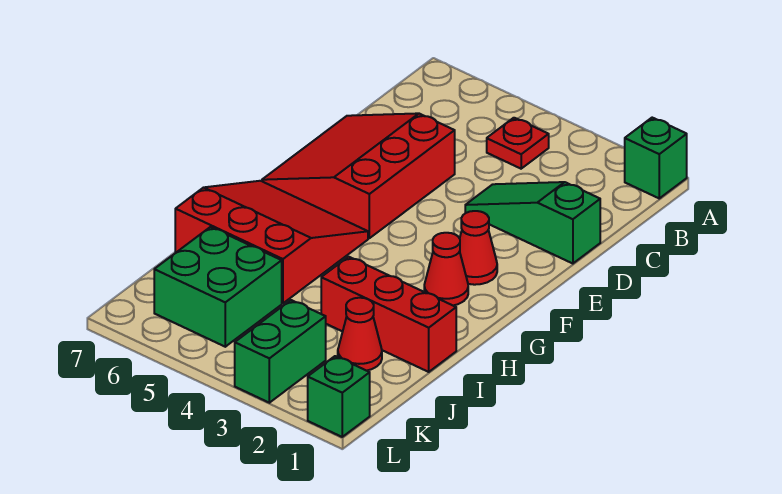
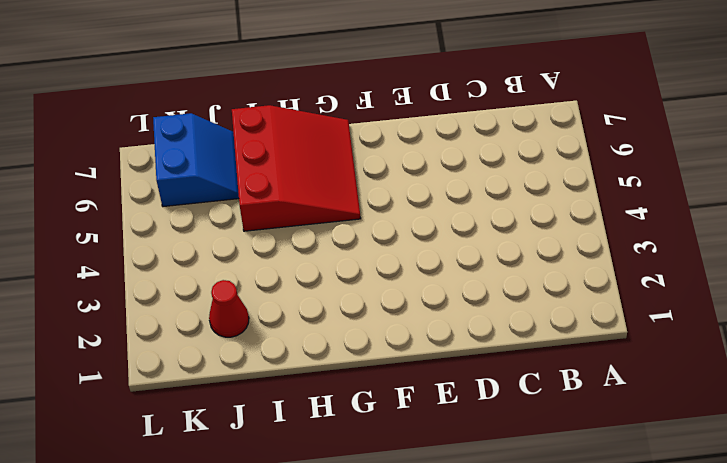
blue 2x2 slope [153,113,239,207] -> green 2x2 brick [154,227,282,347]
none -> green 1x1 brick [625,118,687,198]
none -> red 1x1 plate [487,118,549,169]
none -> green 1x3 slope [465,182,600,264]

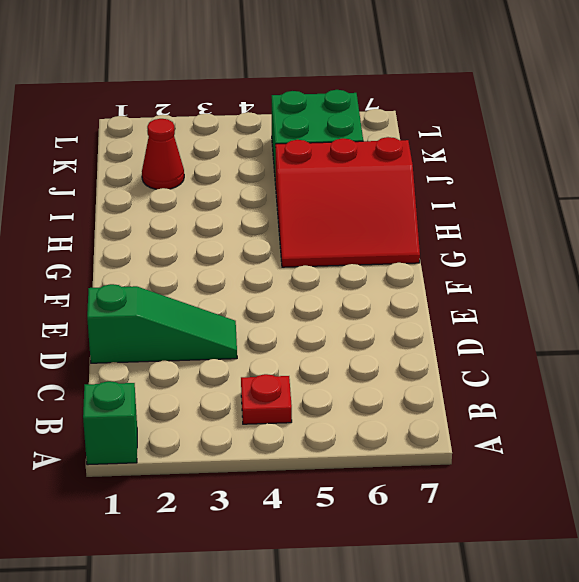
none -> red 3x3 slope [262,113,455,238]
none -> red 1x1 cone [460,211,497,285]
none -> red 1x1 cone [424,233,468,306]

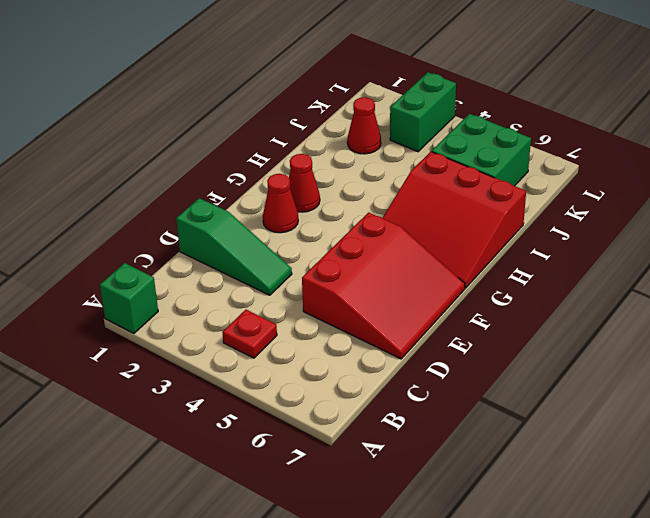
none -> red 1x3 brick [321,257,456,372]
none -> green 1x1 brick [308,356,370,437]

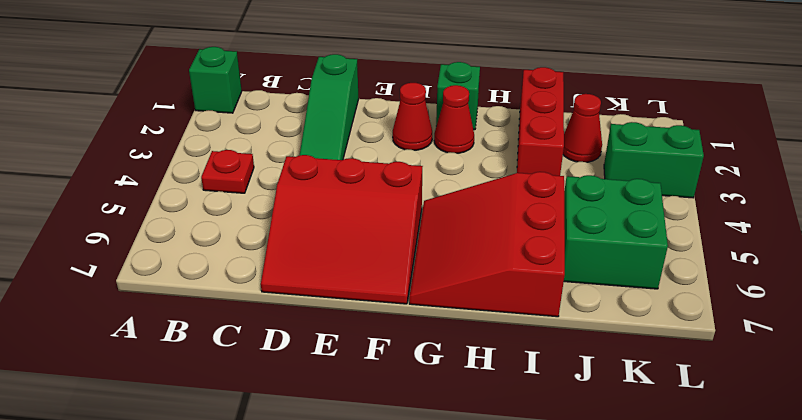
green 1x1 brick [436,62,480,130] -> green 1x1 brick moved to [308,356,370,437]

